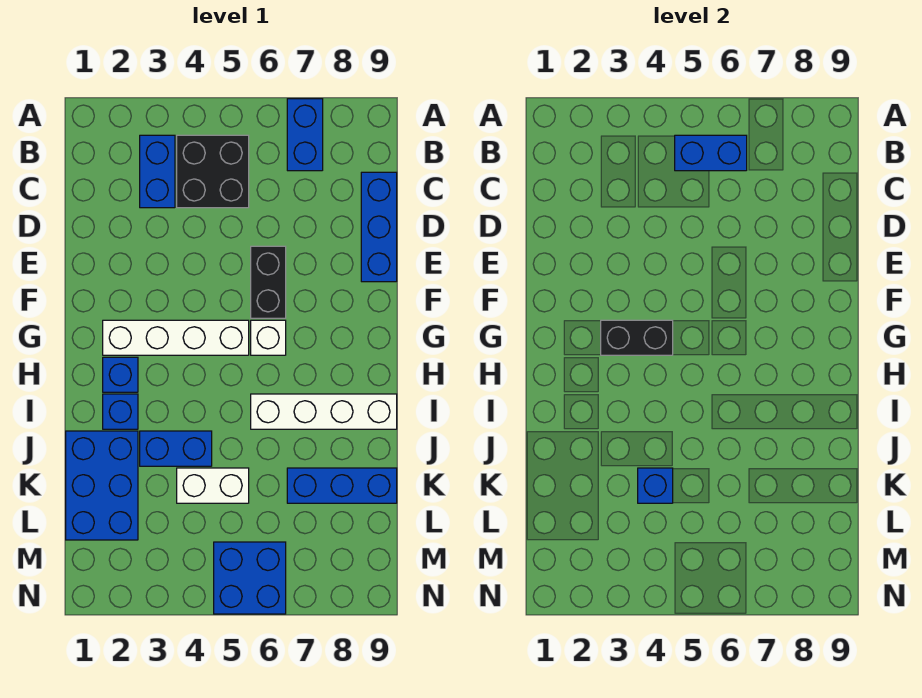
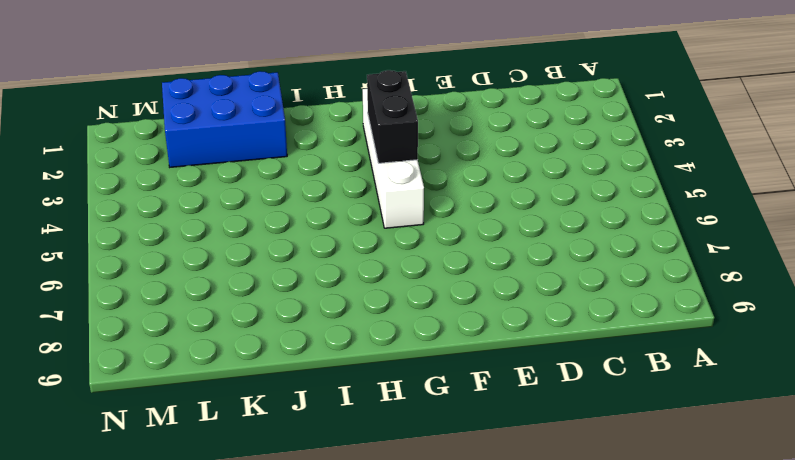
none -> blue 1x2 brick [287,99,323,171]
none -> blue 1x2 brick [140,135,175,208]
none -> black 2x2 brick [177,135,249,208]

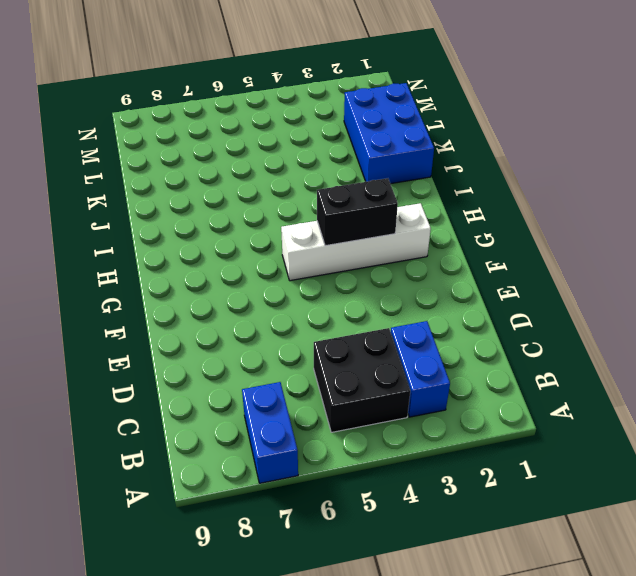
none -> blue 1x3 brick [361,172,397,282]
none -> black 1x2 brick [251,246,286,318]
none -> white 1x1 brick [251,320,286,355]

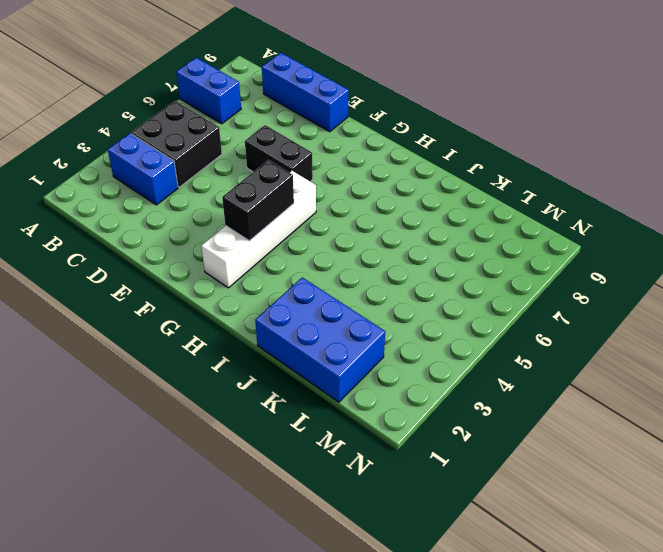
none -> white 1x1 brick [251,320,286,355]
none -> blue 1x1 brick [103,357,138,392]
none -> blue 1x1 brick [103,394,138,429]

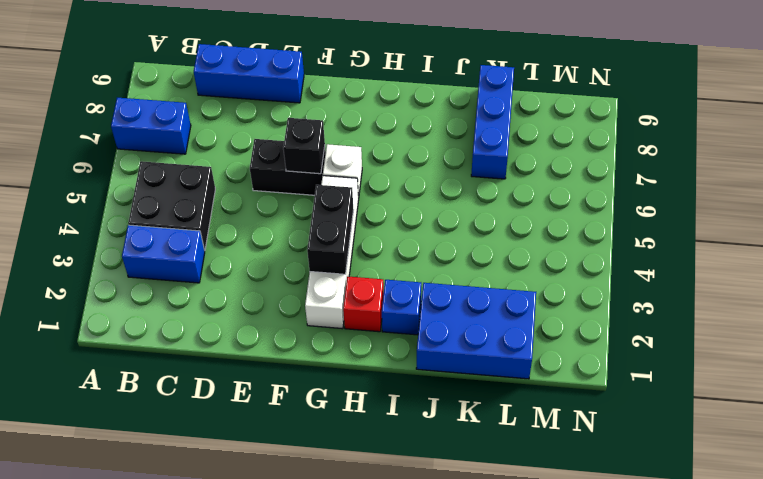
black 1x1 brick [283,118,325,174] -> none
red 1x1 brick [343,277,384,332] -> blue 1x1 brick [103,357,138,392]
none -> white 1x4 brick [251,394,397,429]
none -> blue 1x2 brick [140,431,212,466]
none -> white 1x2 brick [177,468,249,503]

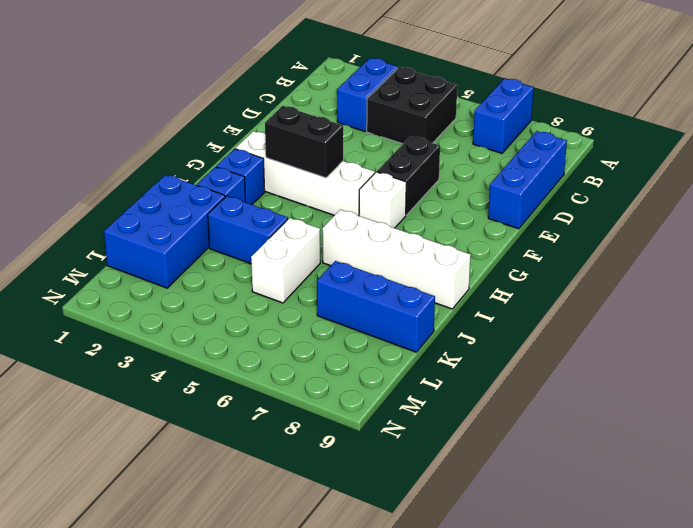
white 1x2 brick [251,218,320,303] -> white 1x2 brick turned to [177,468,249,503]
none -> blue 2x2 brick [214,542,286,614]
none -> blue 1x2 brick [675,135,747,171]
none -> blue 1x1 brick [638,468,673,503]

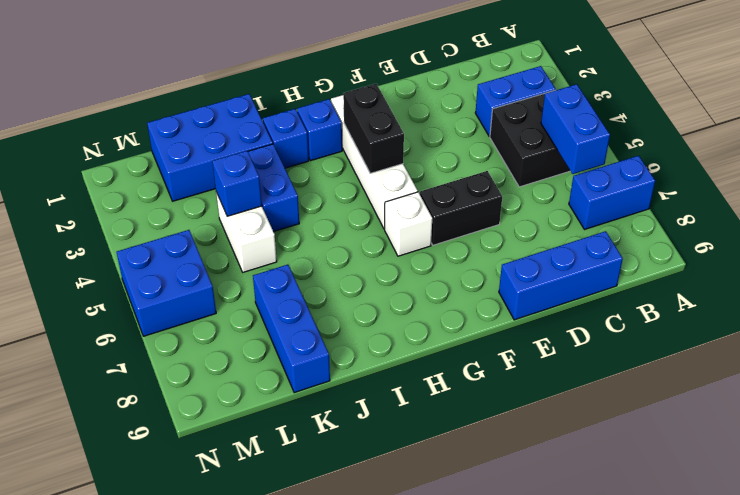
none -> white 1x4 brick [251,394,397,429]

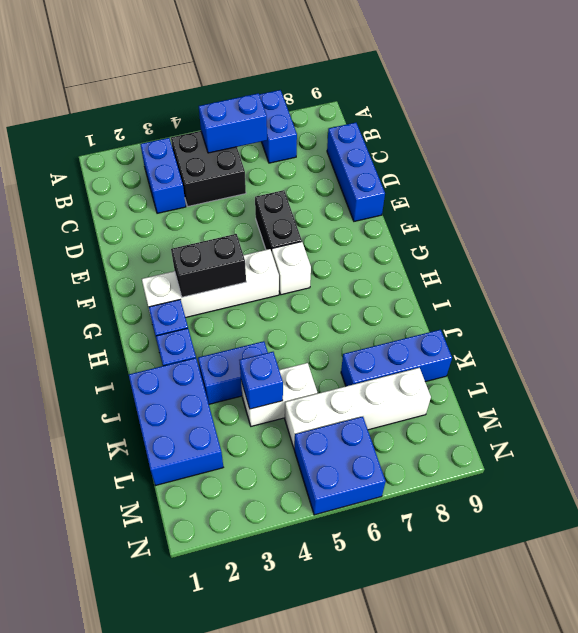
white 1x4 brick [285,368,431,448] -> white 1x4 brick moved to [251,394,397,429]

